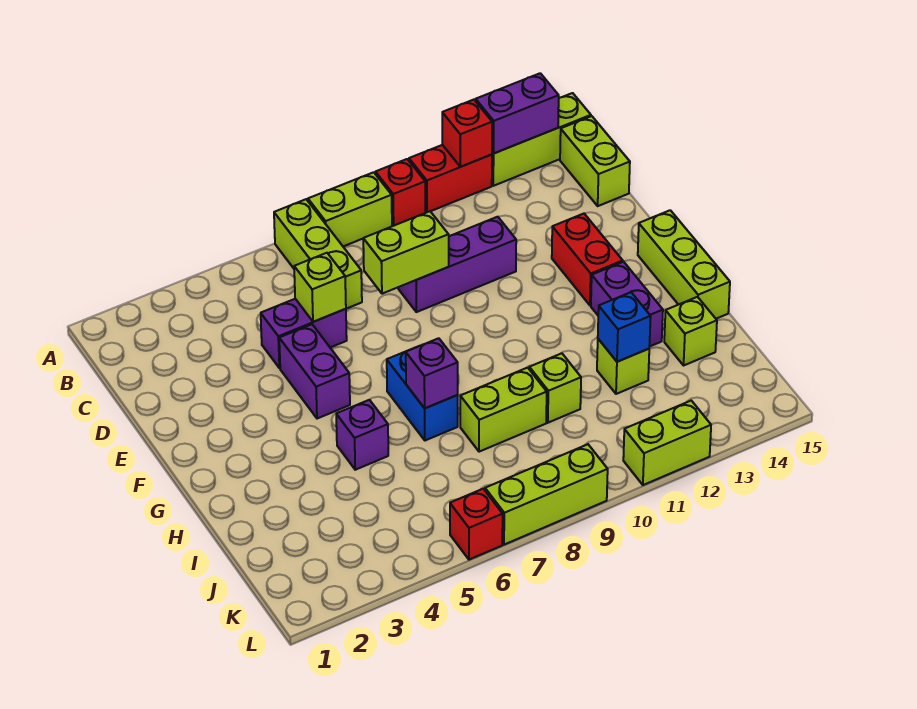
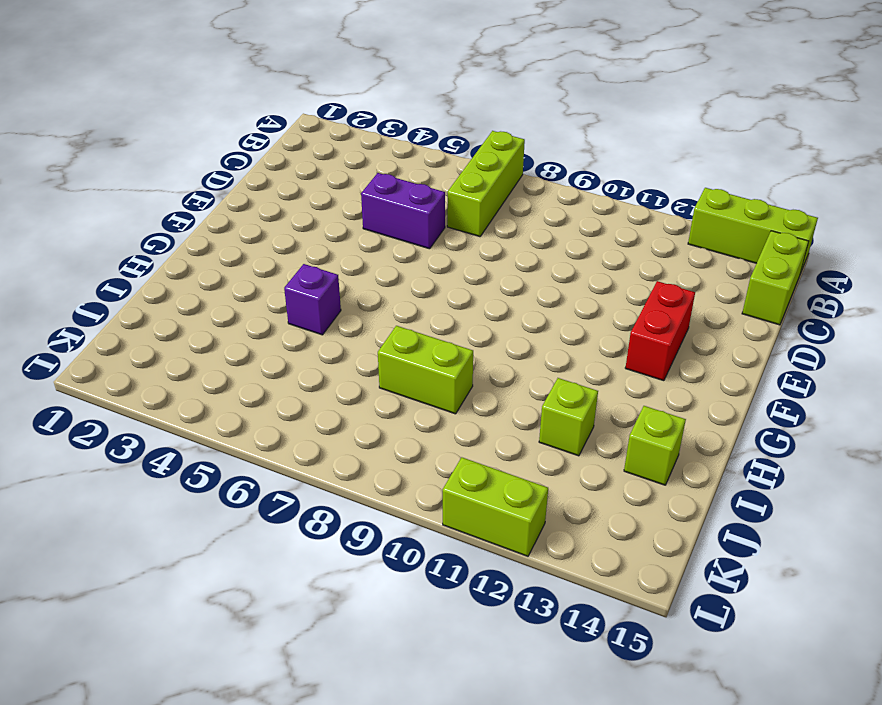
none -> lime 1x2 brick [308,172,392,246]
none -> red 1x1 brick [375,159,425,226]
none -> red 1x2 brick [409,145,492,212]

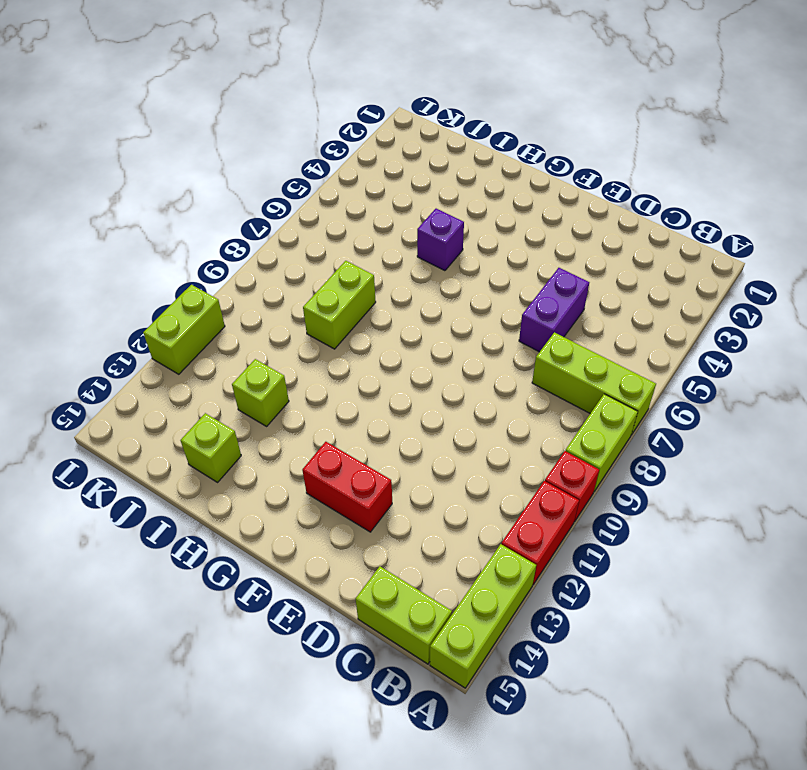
none -> purple 1x3 brick [398,217,516,312]
none -> purple 1x2 brick [279,324,350,419]
none -> lime 1x3 brick [638,210,730,319]

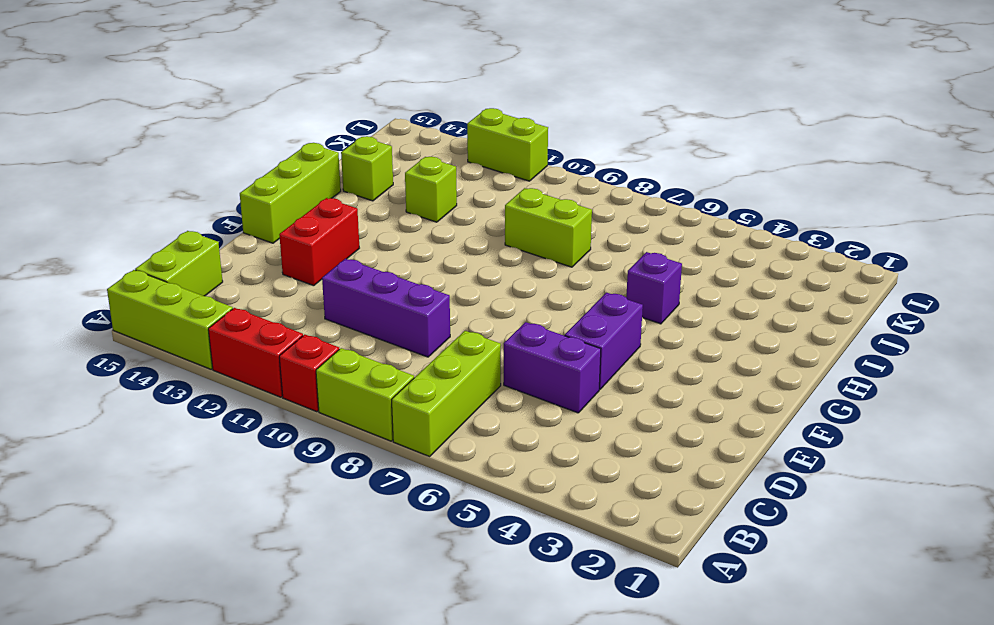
none -> blue 1x2 brick [387,349,458,441]
none -> purple 1x2 brick [591,262,663,347]
none -> lime 1x1 brick [529,353,581,423]

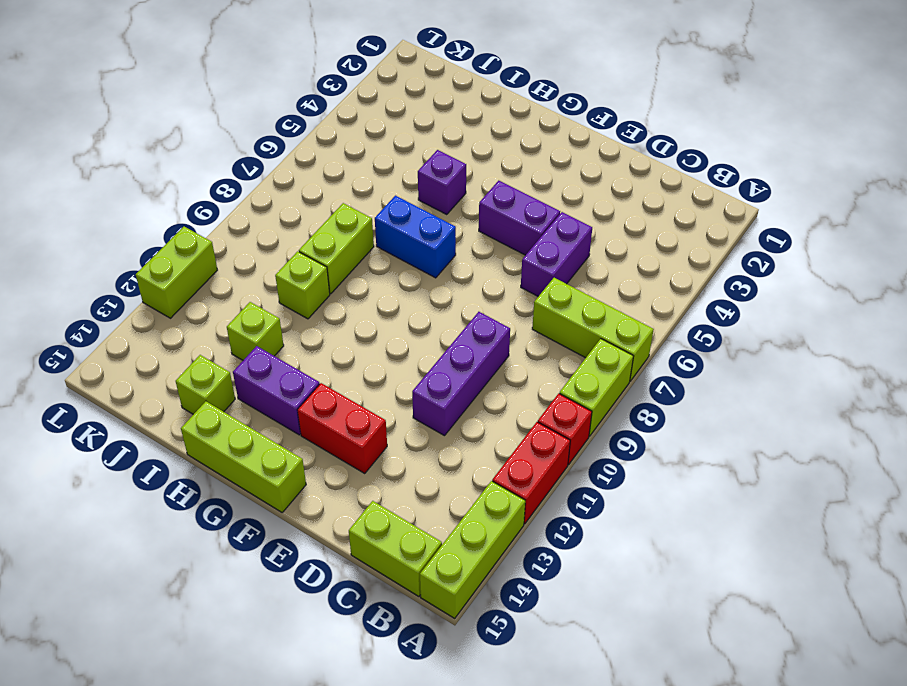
none -> red 1x1 brick [450,489,503,560]
none -> lime 1x3 brick [485,444,608,545]
none -> red 1x1 brick [442,100,492,167]

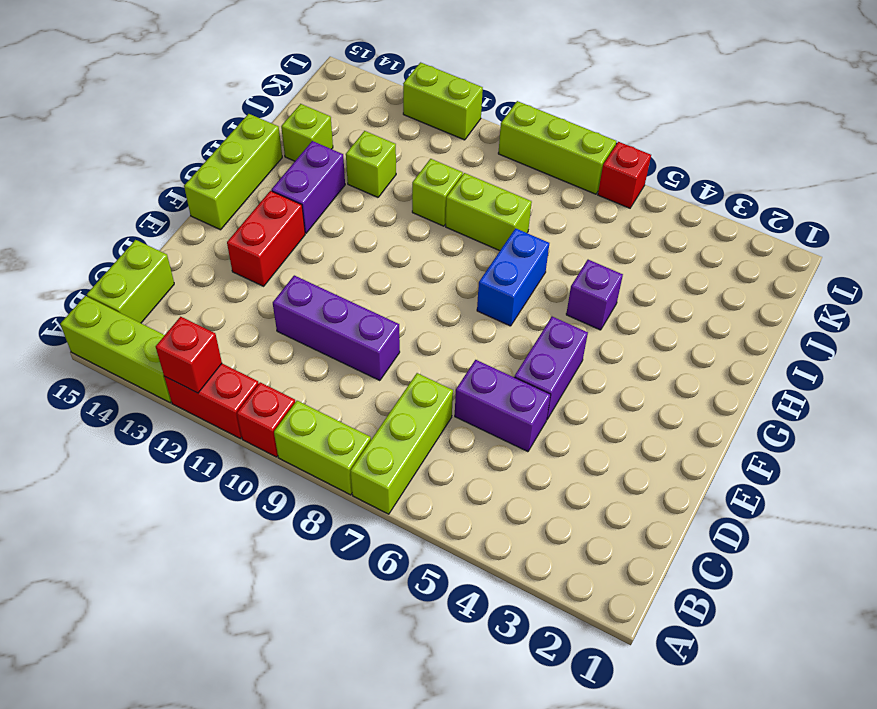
none -> purple 1x2 brick [476,73,559,153]
none -> lime 1x1 brick [294,253,346,322]
none -> lime 1x2 brick [363,211,449,294]

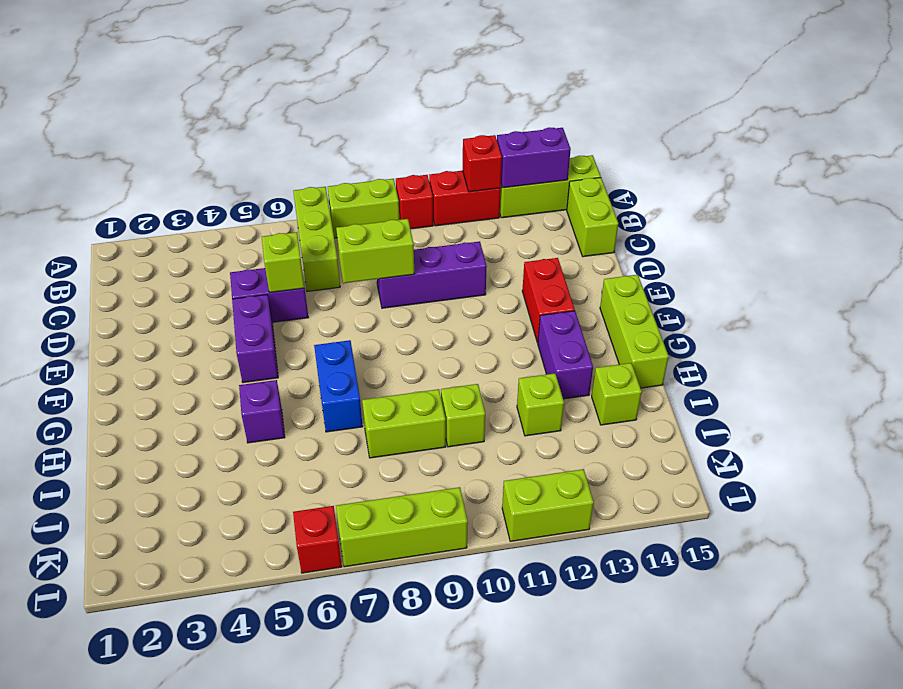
none -> purple 1x1 brick [406,338,458,408]
none -> blue 1x1 brick [598,292,651,362]

